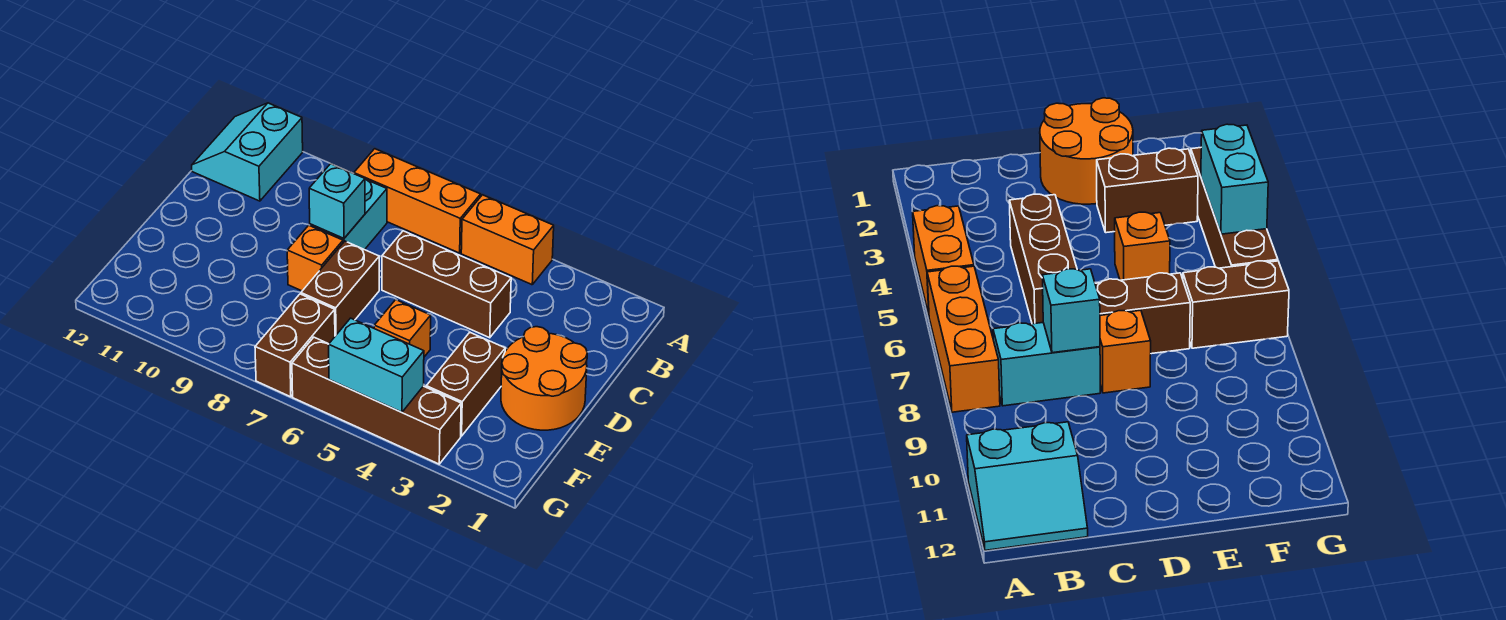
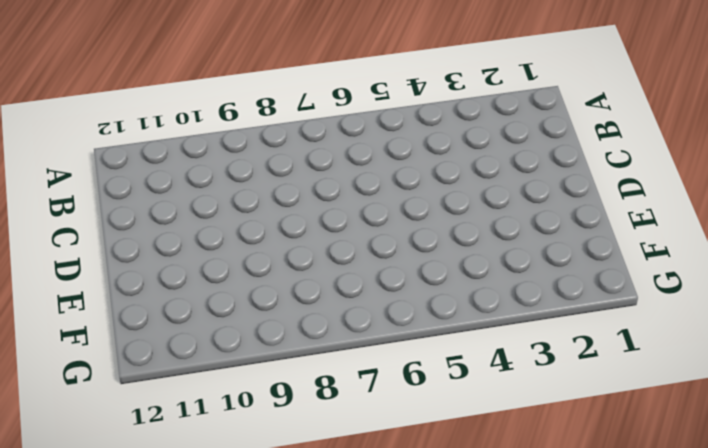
none -> orange 1x2 brick [461,195,554,285]
none -> orange 1x3 brick [354,149,481,253]
none -> cyan 2x2 slope [192,103,303,201]

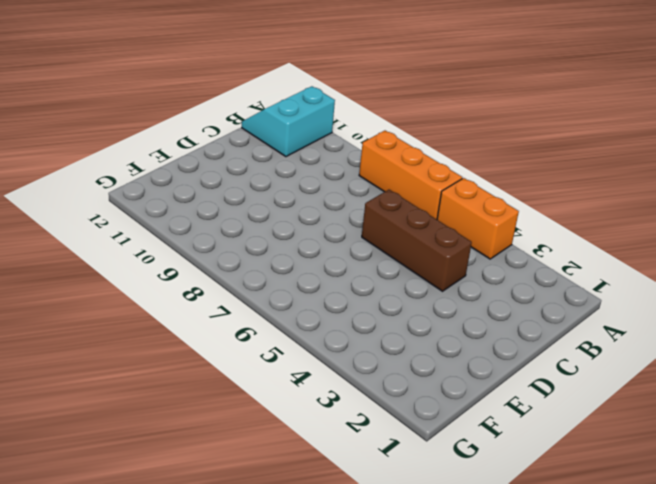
none -> cyan 1x2 brick [310,179,387,250]
none -> orange 2x2 round brick [501,327,587,430]
none -> brown 1x2 brick [301,241,379,336]

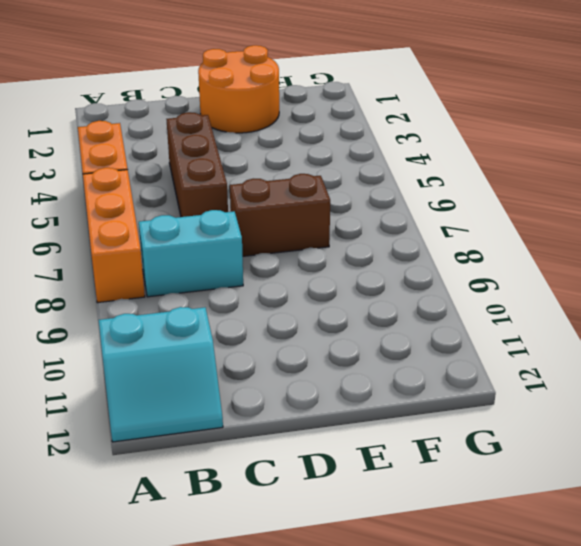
none -> orange 1x1 brick [287,225,343,291]
none -> brown 1x2 brick [426,333,505,436]
none -> orange 1x1 brick [374,300,431,357]

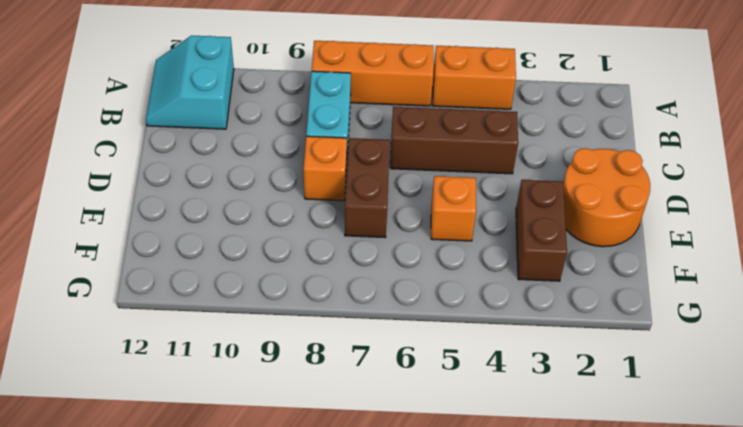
none -> brown 1x2 brick [255,294,335,397]
none -> brown 1x4 brick [292,337,461,464]
none -> cyan 1x1 brick [309,164,365,239]

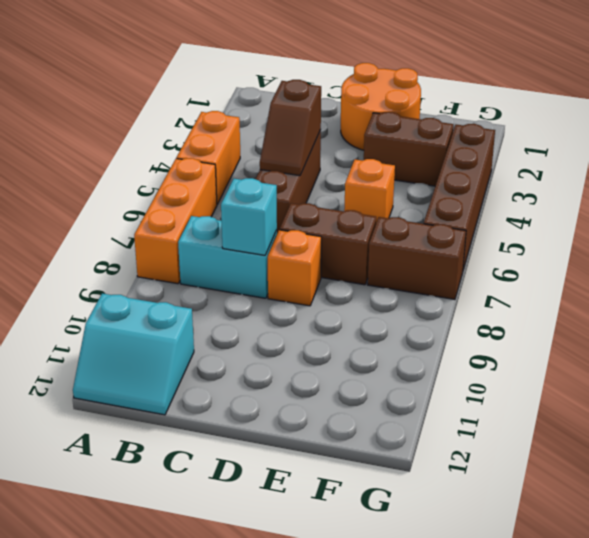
brown 1x2 slope [260,80,321,176] -> none
none -> cyan 1x2 brick [329,318,424,412]

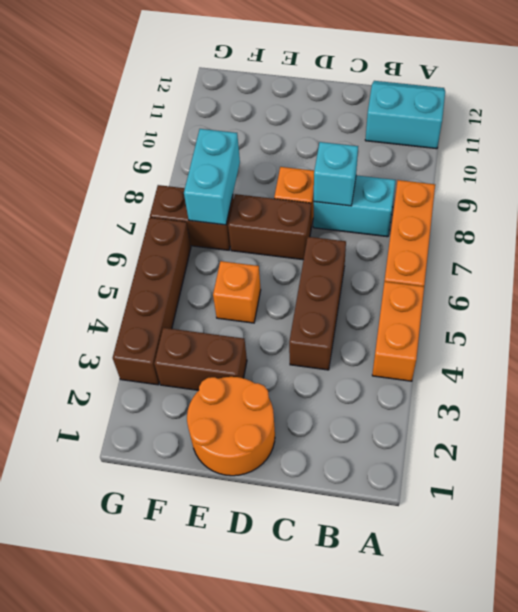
cyan 1x2 brick [184,129,240,225] -> cyan 1x2 brick moved to [329,318,424,412]

